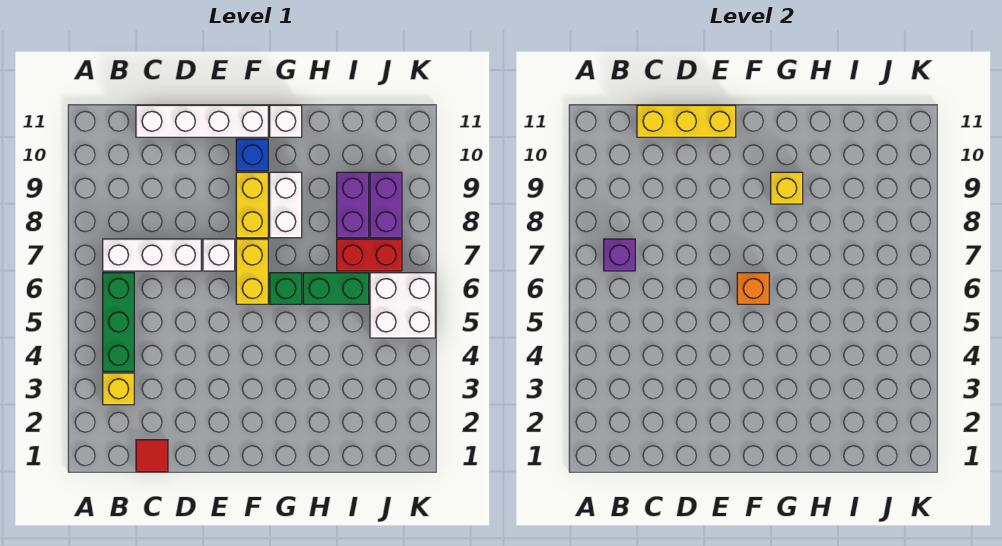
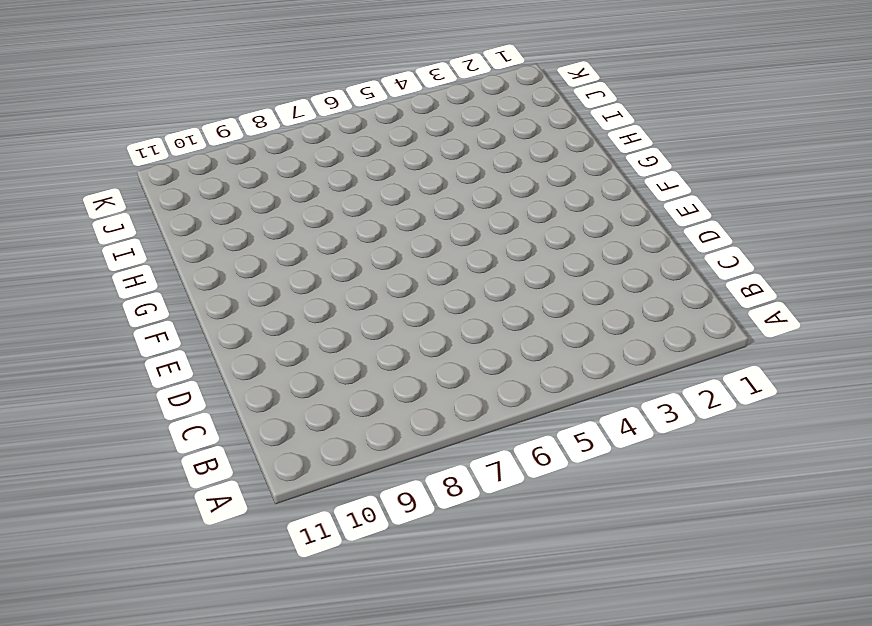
none -> yellow 1x1 brick [103,373,134,405]
none -> green 1x3 brick [103,273,134,371]
none -> white 1x3 brick [103,239,201,271]

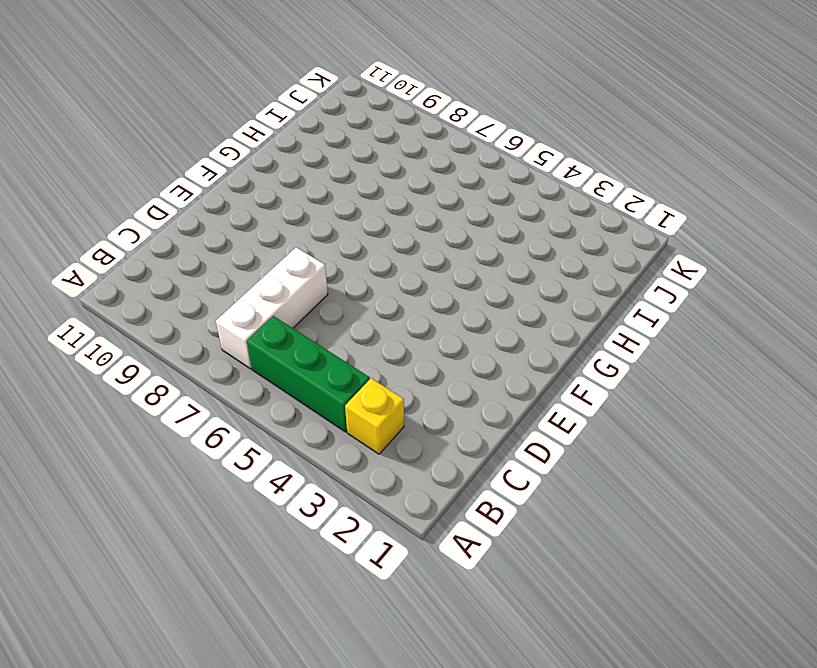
none -> red 1x1 tile [136,440,168,472]
none -> white 1x4 brick [136,105,268,137]
none -> white 1x1 brick [203,239,235,271]

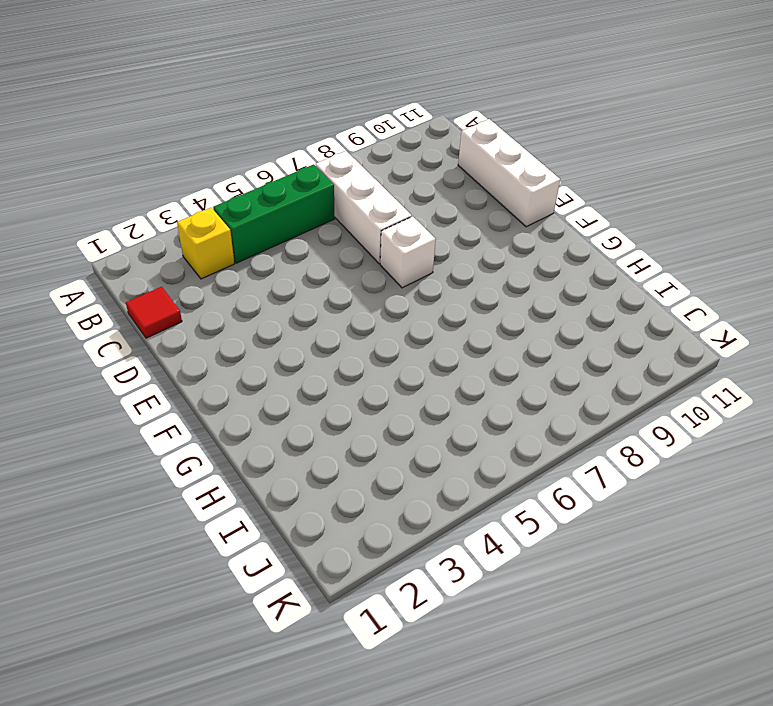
white 1x3 brick [458,119,560,227] -> white 1x4 brick [136,105,268,137]
none -> yellow 1x2 brick [236,239,268,304]
none -> yellow 1x2 brick [236,172,268,238]
none -> blue 1x1 brick [236,139,268,171]

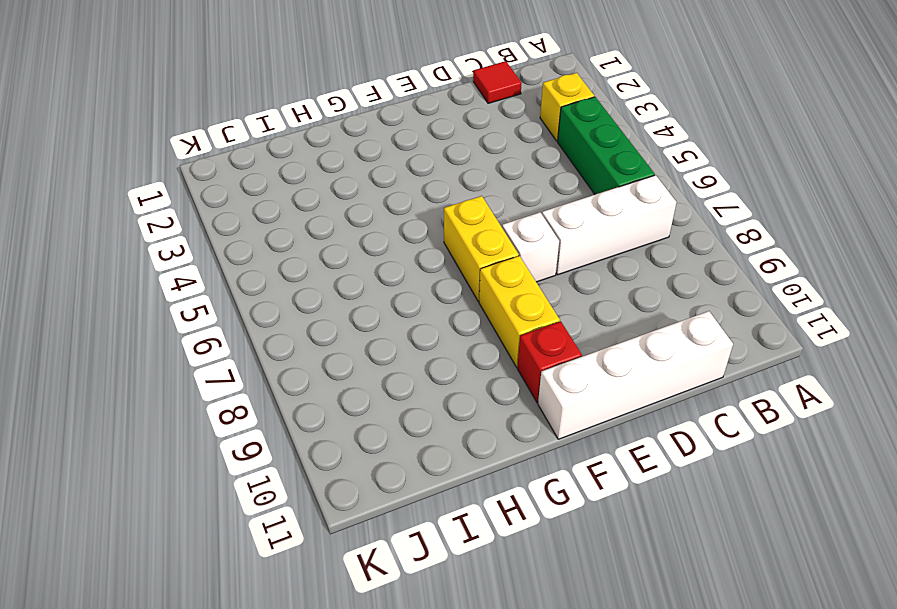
red 1x1 brick [517,321,582,402] -> blue 1x1 brick [236,139,268,171]
none -> green 1x1 brick [270,273,302,304]
none -> white 1x2 brick [270,172,302,238]
none -> white 1x1 brick [270,105,302,137]

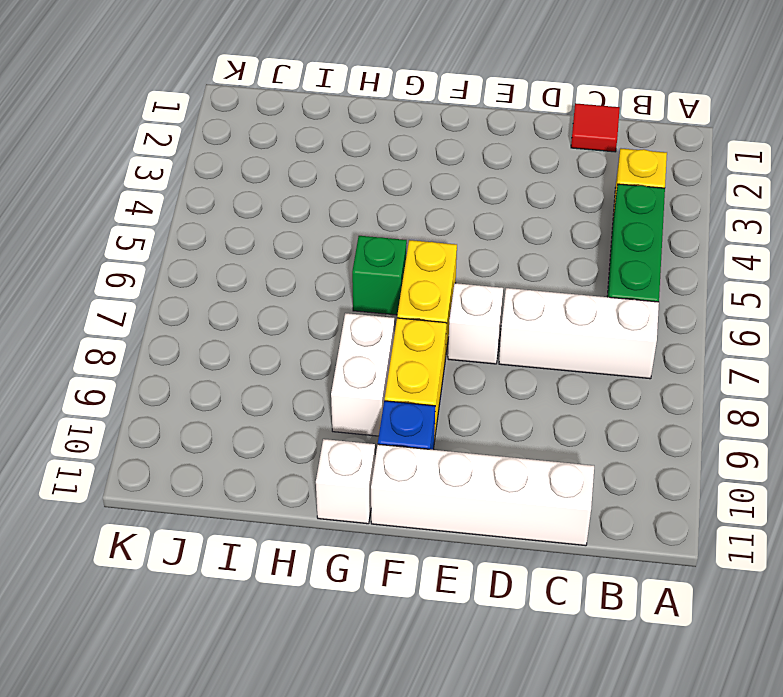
none -> green 1x2 brick [303,273,369,304]
none -> red 1x2 brick [337,239,402,271]
none -> purple 1x2 brick [337,172,369,238]

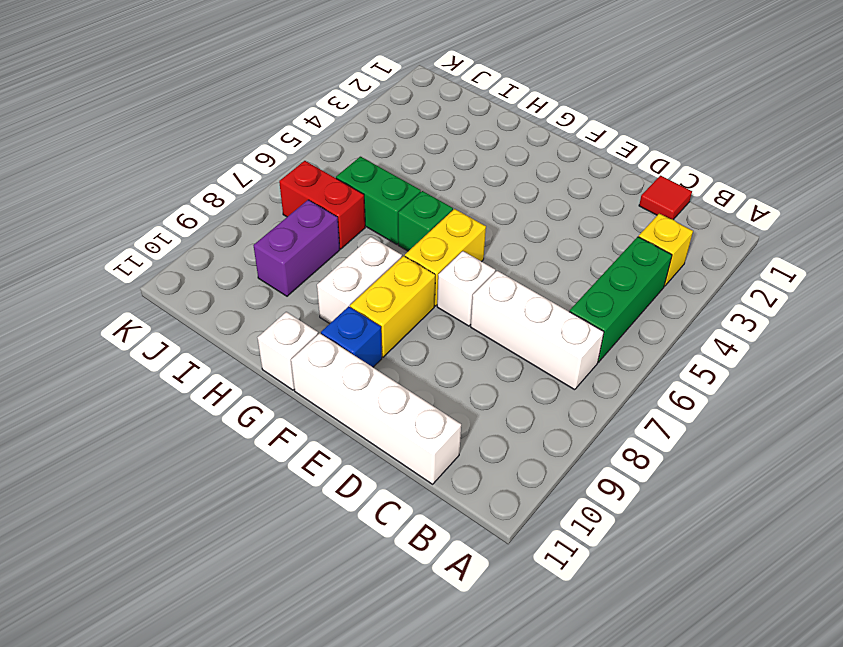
none -> white 2x2 brick [370,273,435,338]
none -> purple 1x2 brick [370,172,402,238]
none -> purple 1x1 brick [604,239,635,271]

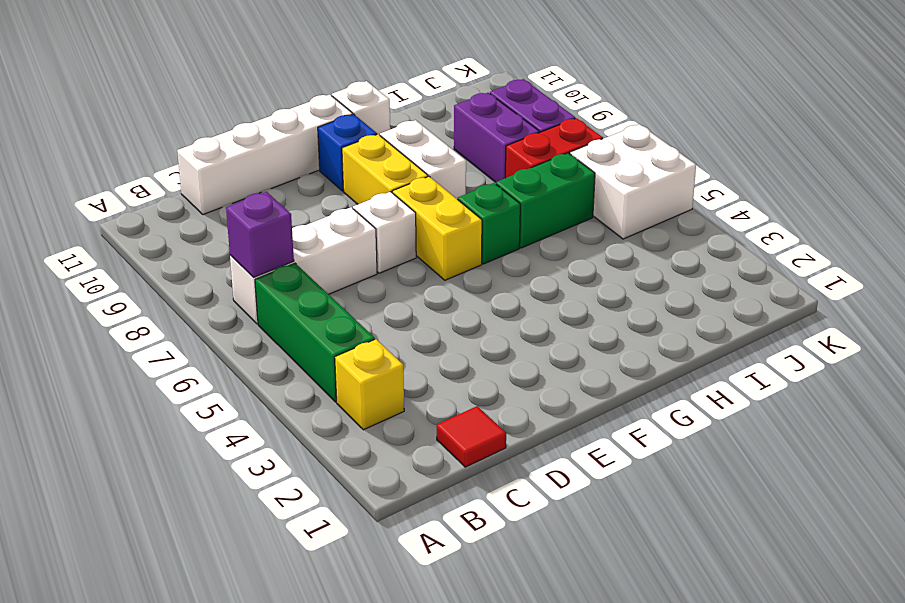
none -> yellow 1x3 brick [637,105,736,137]
none -> orange 1x1 brick [737,273,769,304]
none -> yellow 1x1 brick [771,172,803,204]

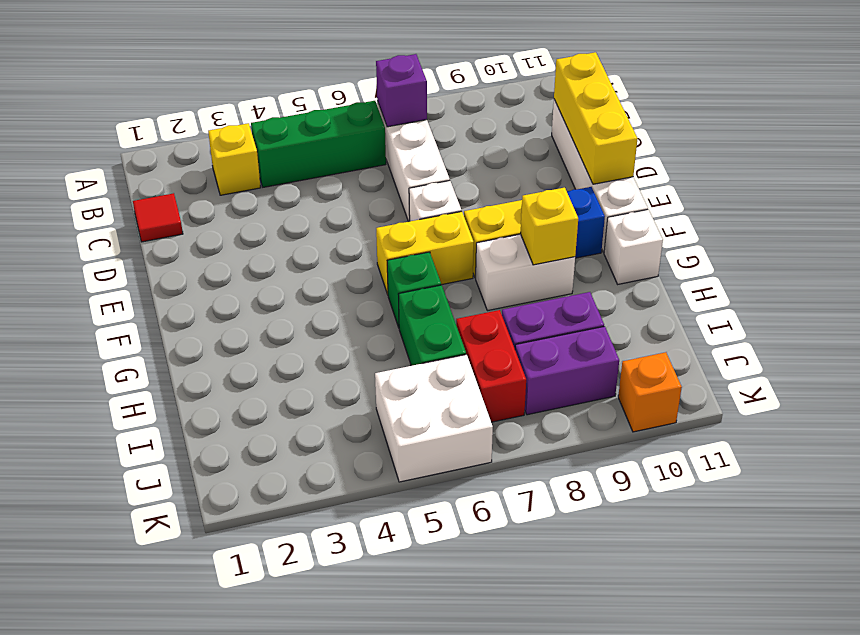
orange 1x1 brick [618,352,682,432] -> orange 1x1 brick moved to [737,273,769,304]

